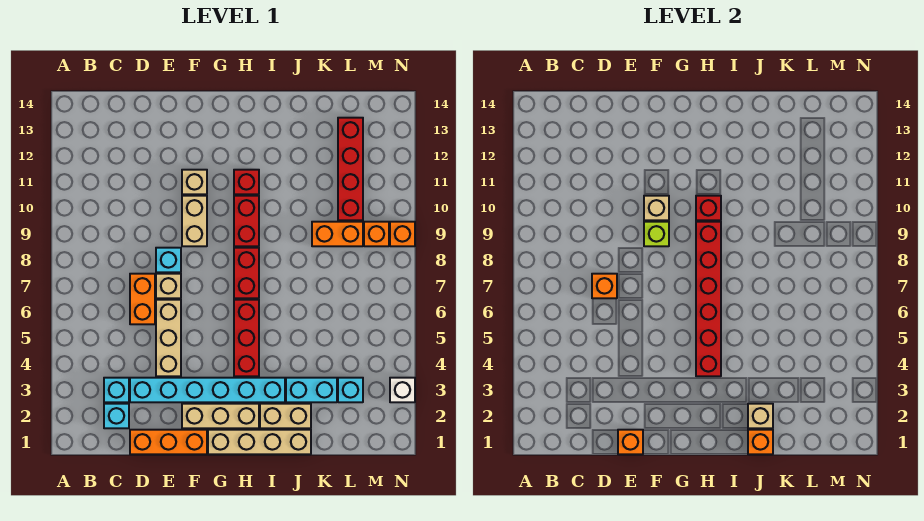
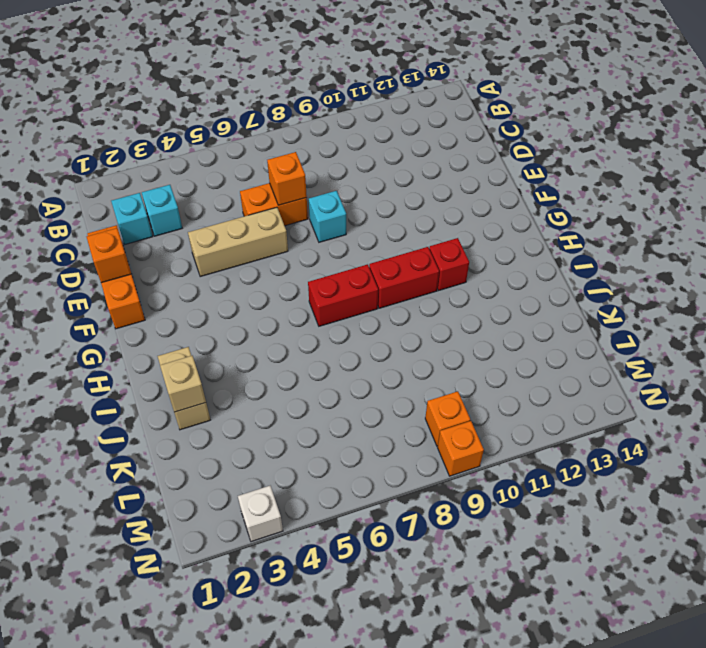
none -> cyan 1x6 brick [130,378,285,402]
none -> tan 1x1 brick [156,274,181,298]
none -> tan 1x3 brick [182,404,259,428]
none -> tan 1x2 brick [182,196,207,246]

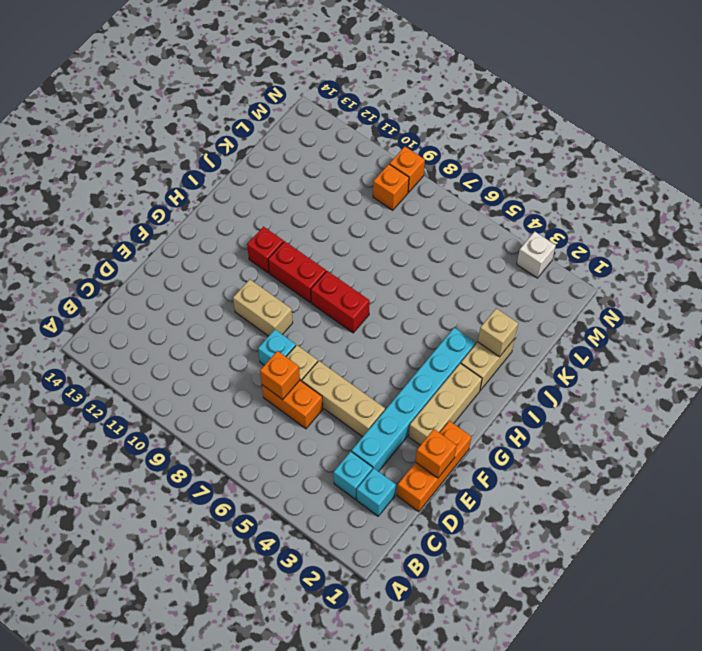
none -> tan 1x1 brick [182,170,207,194]
none -> tan 1x4 brick [208,430,311,454]
none -> red 1x3 brick [234,300,259,376]
none -> cyan 1x2 brick [286,378,337,402]

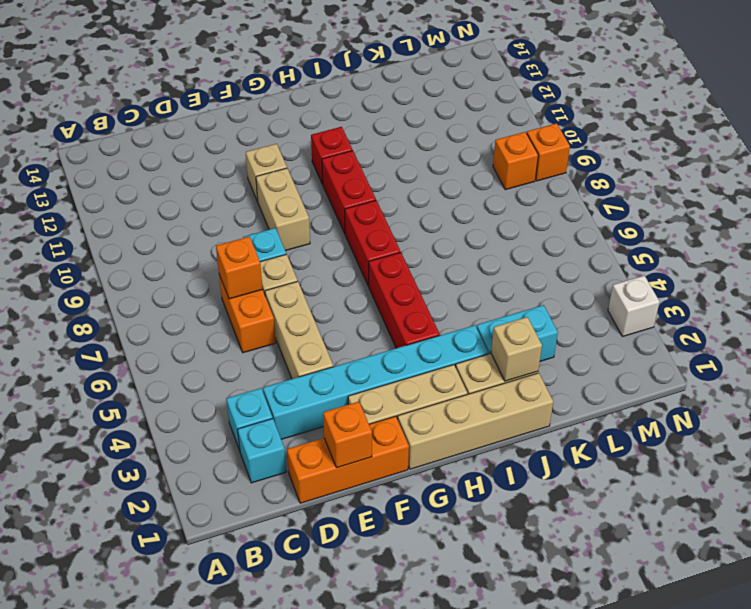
none -> orange 1x2 brick [312,222,363,246]
none -> cyan 1x1 brick [338,378,363,402]
none -> red 1x4 brick [338,118,363,220]
none -> lime 1x1 brick [644,222,669,246]

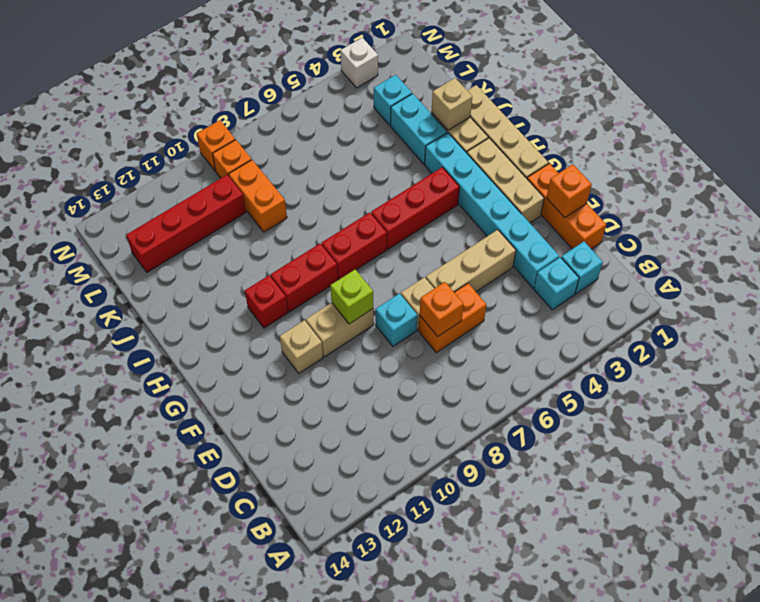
none -> tan 1x1 brick [644,196,669,220]
none -> red 1x6 brick [696,222,721,376]
none -> red 1x1 brick [696,196,721,220]
none -> orange 1x1 brick [748,430,773,454]

